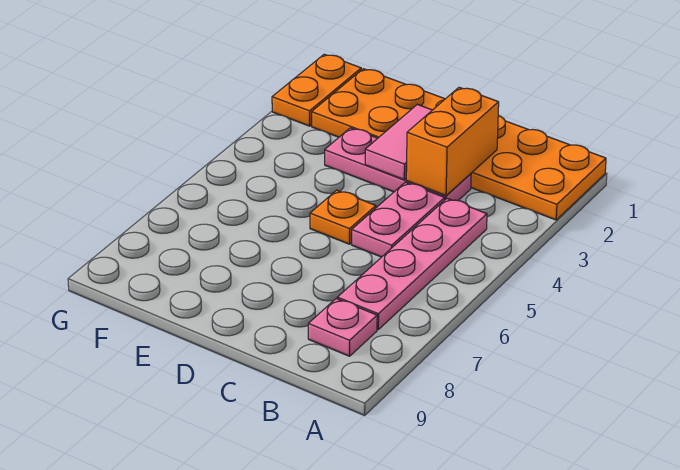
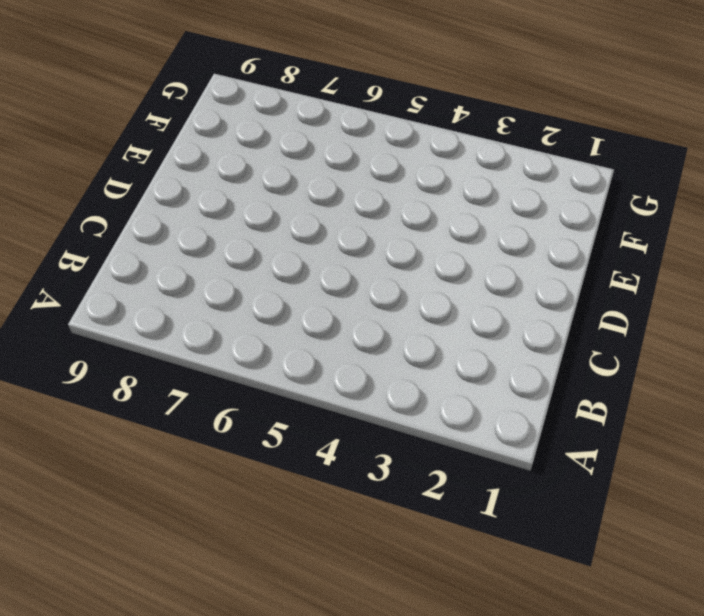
none -> orange 2x6 plate [312,69,606,220]
none -> pink 1x4 plate [337,199,487,329]

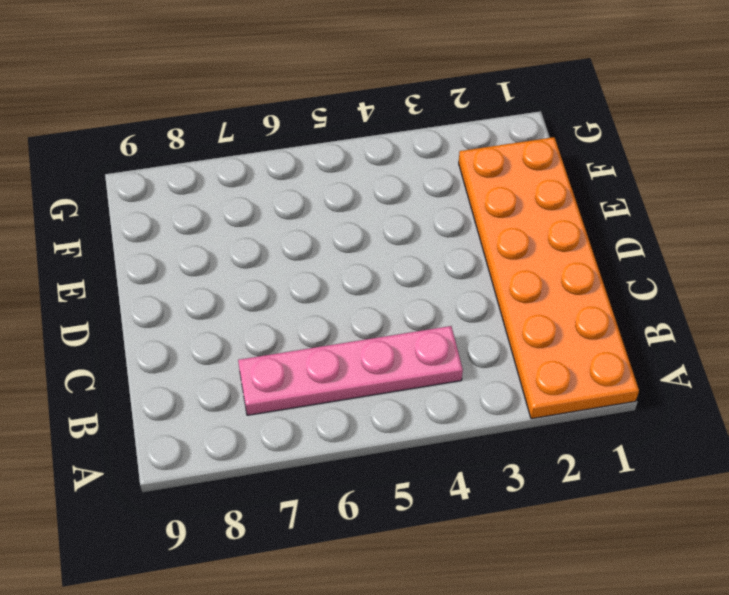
none -> pink 1x1 plate [308,299,377,356]
none -> pink 1x3 plate [325,128,471,201]

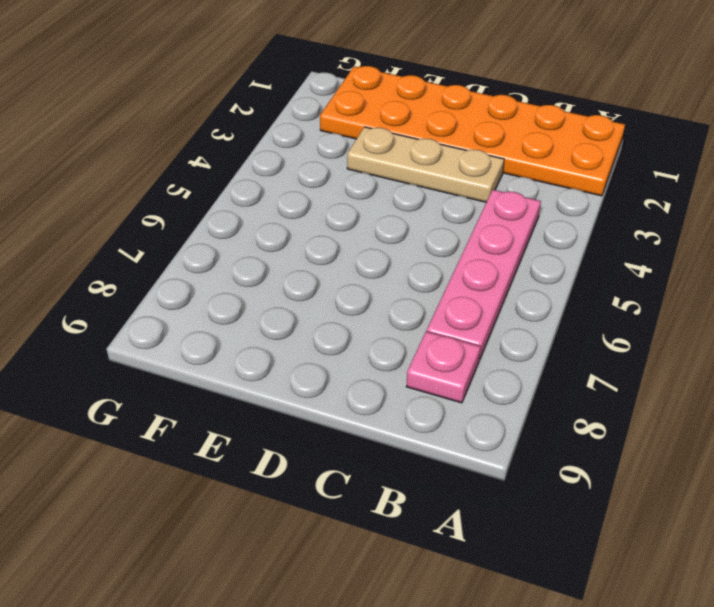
tan 1x3 plate [347,127,504,202] -> pink 1x3 plate [325,128,471,201]
none -> pink 1x2 plate [352,182,445,257]
none -> orange 1x1 plate [310,190,376,244]

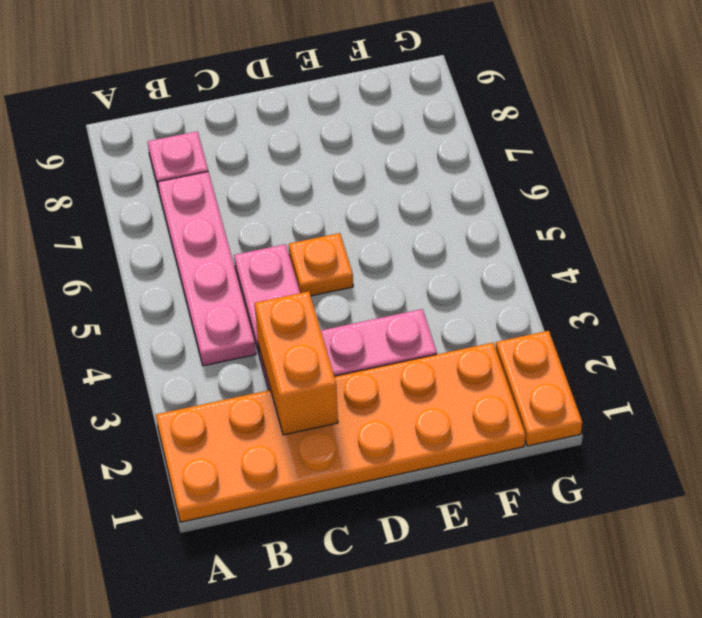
none -> pink 1x2 tile [365,104,432,180]

